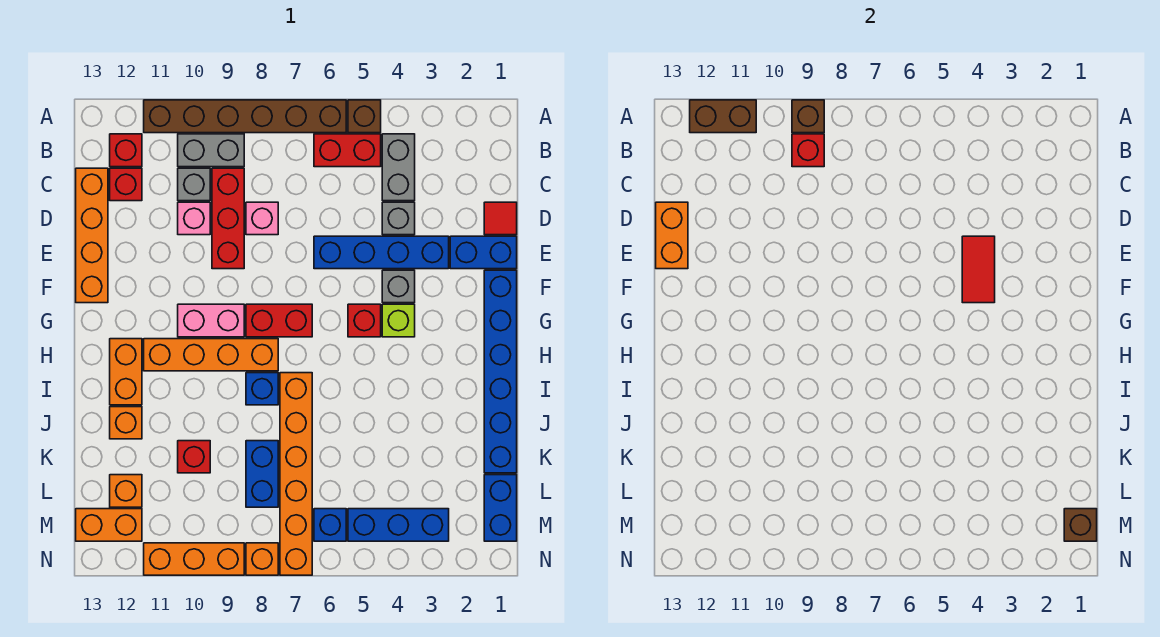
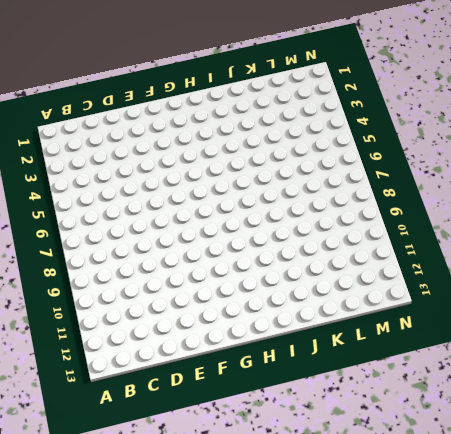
none -> brown 1x1 brick [348,100,381,133]
none -> brown 1x6 brick [144,100,346,133]
none -> grey 1x2 brick [382,134,415,201]
none -> red 1x2 brick [314,134,381,167]

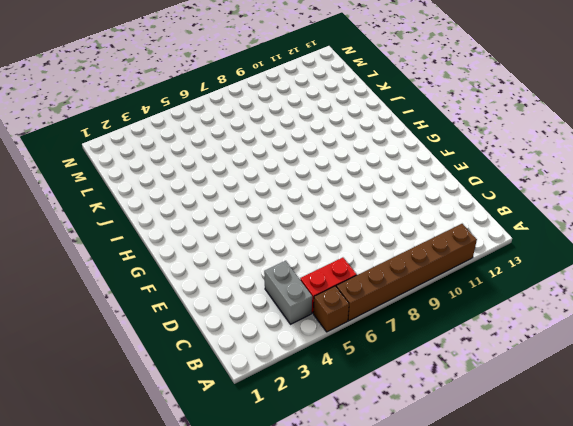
none -> grey 1x2 brick [178,134,244,167]
none -> red 1x1 brick [110,134,142,167]
none -> red 1x3 brick [212,168,244,269]
none -> grey 1x1 brick [178,168,210,201]

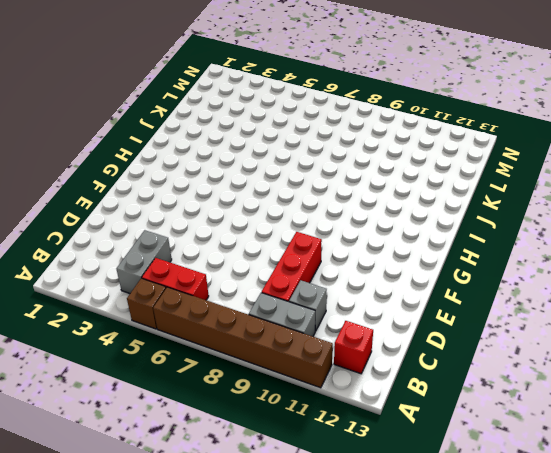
none -> red 1x1 brick [110,168,142,201]
none -> orange 1x4 brick [76,168,108,303]
none -> red 1x1 tile [484,202,517,235]
none -> grey 1x1 brick [382,202,415,235]

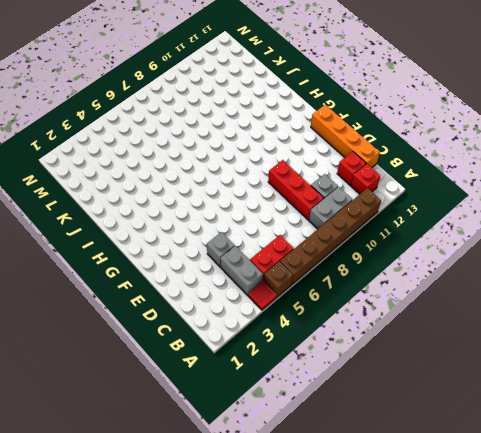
red 1x1 tile [248,281,277,310] -> red 1x1 tile moved to [484,202,517,235]
none -> pink 1x1 brick [246,202,278,235]
none -> pink 1x1 brick [178,202,210,235]
none -> blue 1x2 brick [450,236,517,269]
none -> blue 1x4 brick [314,236,449,269]

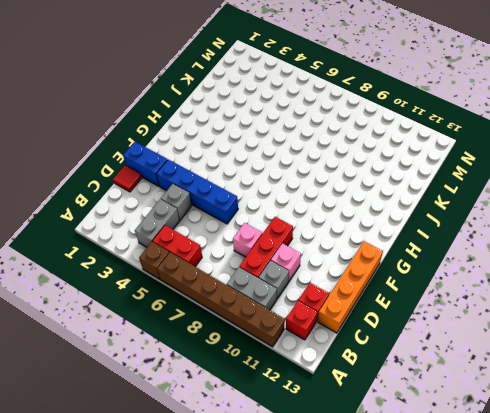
none -> blue 1x6 brick [484,270,517,473]
none -> grey 1x1 brick [382,270,415,303]
none -> lime 1x1 brick [382,304,415,337]
none -> red 1x1 brick [348,304,381,337]

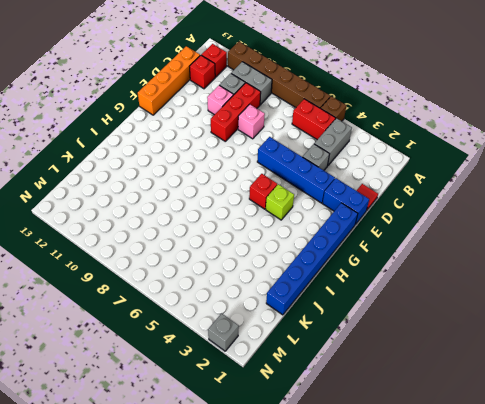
grey 1x1 brick [208,313,239,351] -> grey 1x1 brick moved to [382,270,415,303]
none -> red 1x2 brick [246,304,312,337]
none -> pink 1x2 brick [178,304,244,337]
none -> orange 1x4 brick [144,339,278,371]
none -> orange 1x2 brick [110,339,142,405]

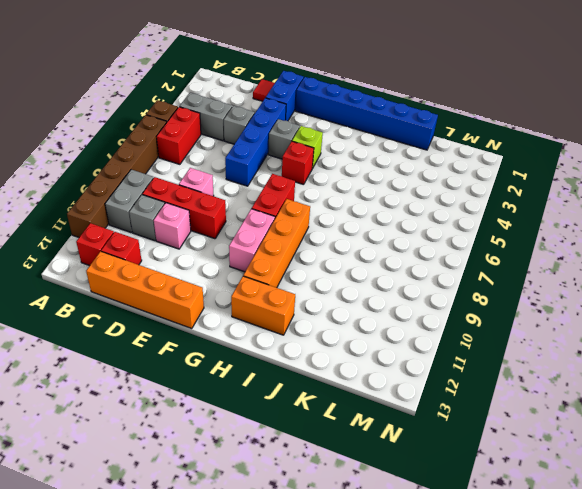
none -> orange 1x6 brick [280,373,312,575]
none -> blue 1x1 brick [246,373,278,405]
none -> orange 1x1 brick [110,407,142,439]
none -> blue 1x2 brick [246,441,278,507]

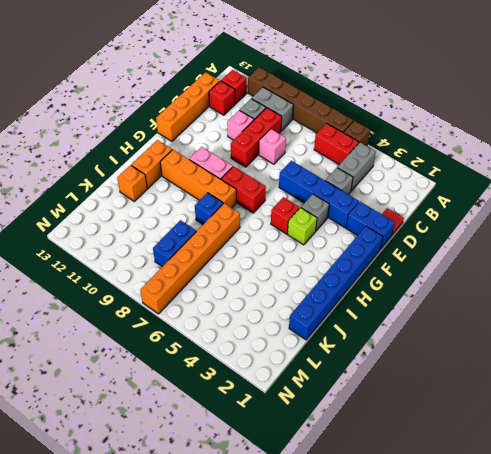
none -> red 1x1 brick [178,441,210,473]
none -> blue 1x2 brick [484,475,517,541]
none -> orange 1x1 brick [110,475,142,507]
none -> blue 1x3 brick [348,509,449,541]

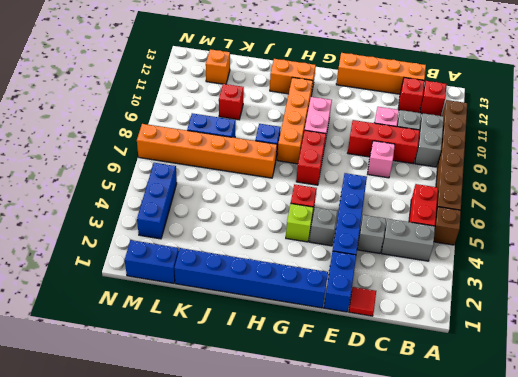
none -> orange 1x1 brick [110,407,142,439]
none -> blue 1x1 brick [314,509,346,541]
none -> orange 1x2 brick [76,509,142,541]
none -> orange 1x1 brick [246,543,278,575]

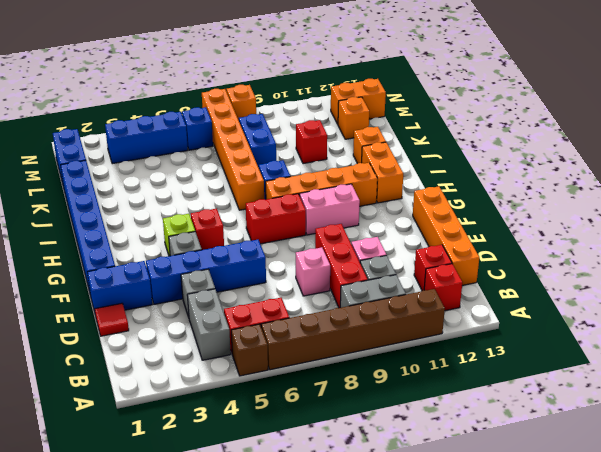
none -> orange 1x3 brick [144,543,244,575]
none -> brown 1x1 brick [792,100,824,133]
none -> brown 1x2 brick [690,100,756,133]
none -> red 1x1 brick [792,134,824,167]

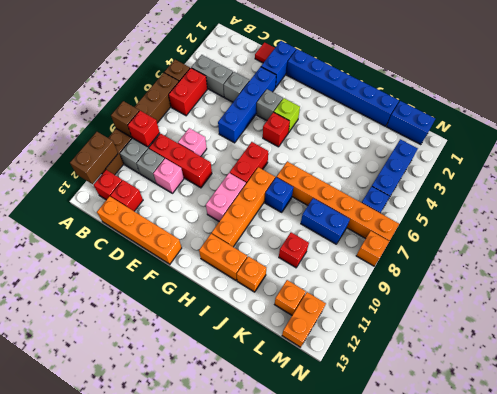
none -> orange 1x3 brick [144,543,244,575]
none -> orange 1x2 brick [656,202,688,269]
none -> red 1x2 tile [962,236,995,303]
none -> brown 1x1 brick [1064,509,1097,541]

